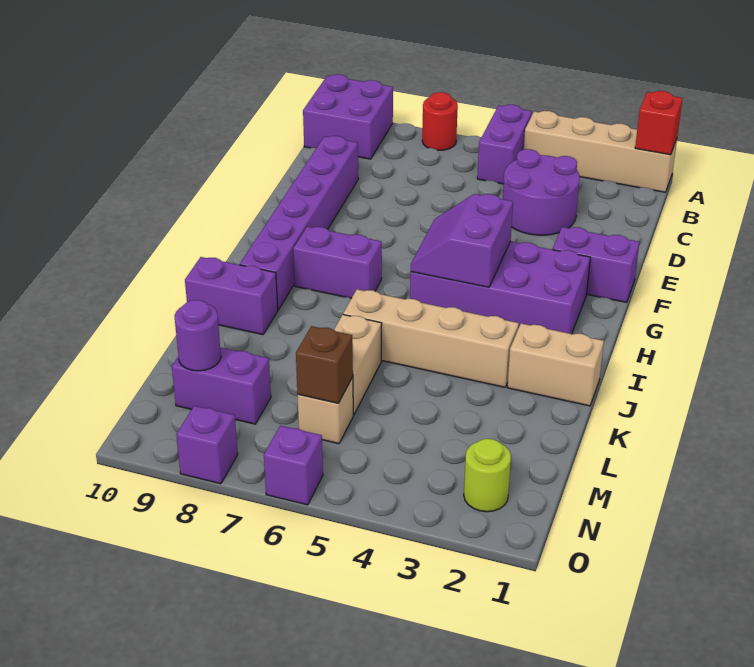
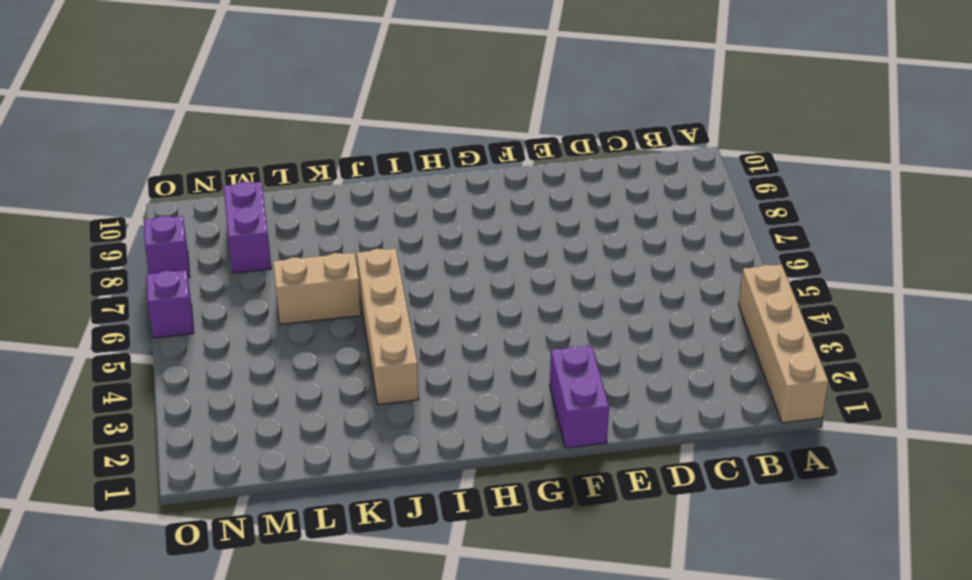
none -> purple 1x2 brick [477,105,532,184]
none -> red 1x1 round brick [422,92,458,150]
none -> purple 2x2 brick [303,74,393,159]

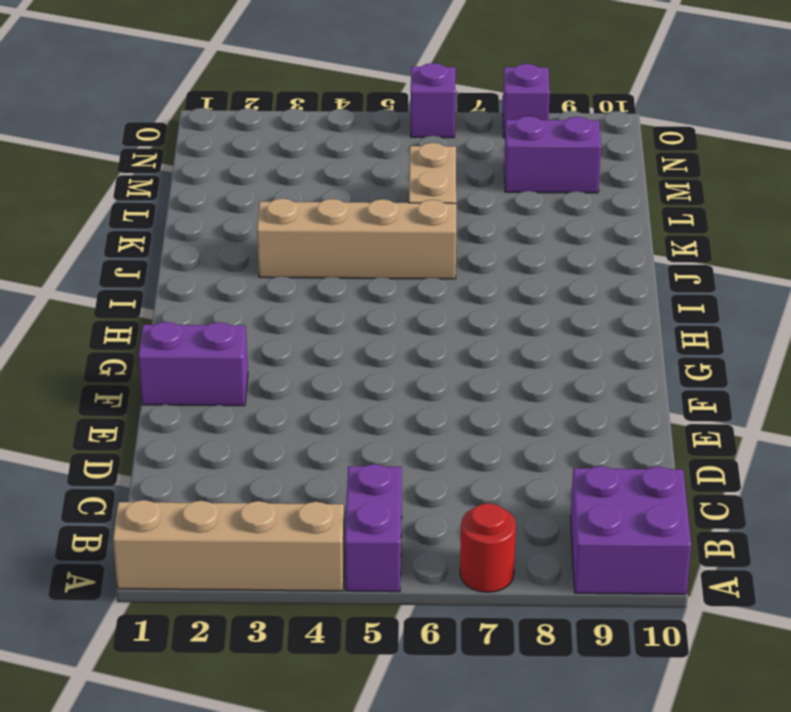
none -> purple 2x2 round brick [503,149,580,235]
none -> purple 1x6 brick [240,136,358,310]
none -> purple 2x4 brick [410,242,590,334]

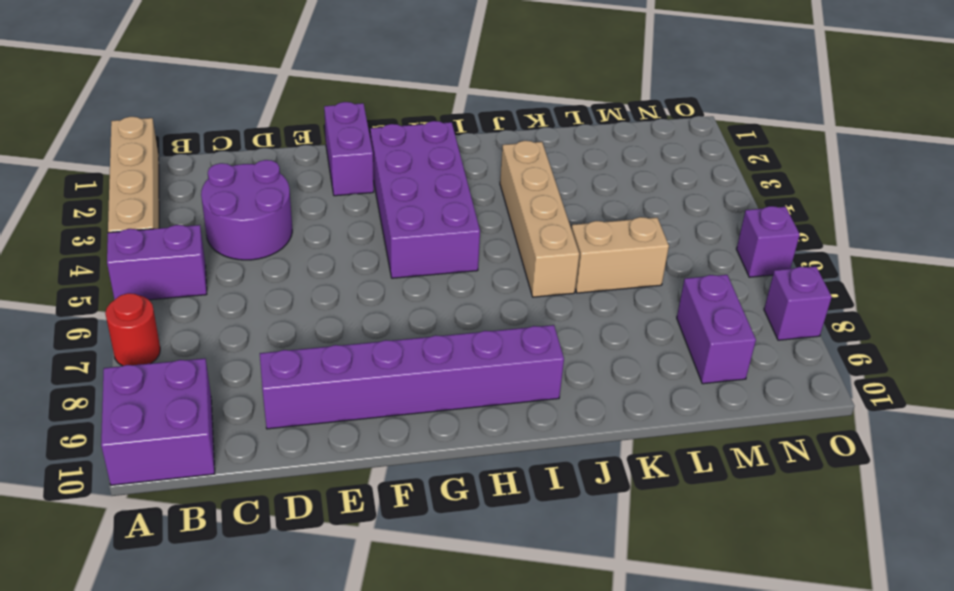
none -> purple 1x2 brick [293,227,382,298]
none -> tan 1x2 brick [507,323,604,406]
none -> purple 1x2 brick [185,257,278,335]

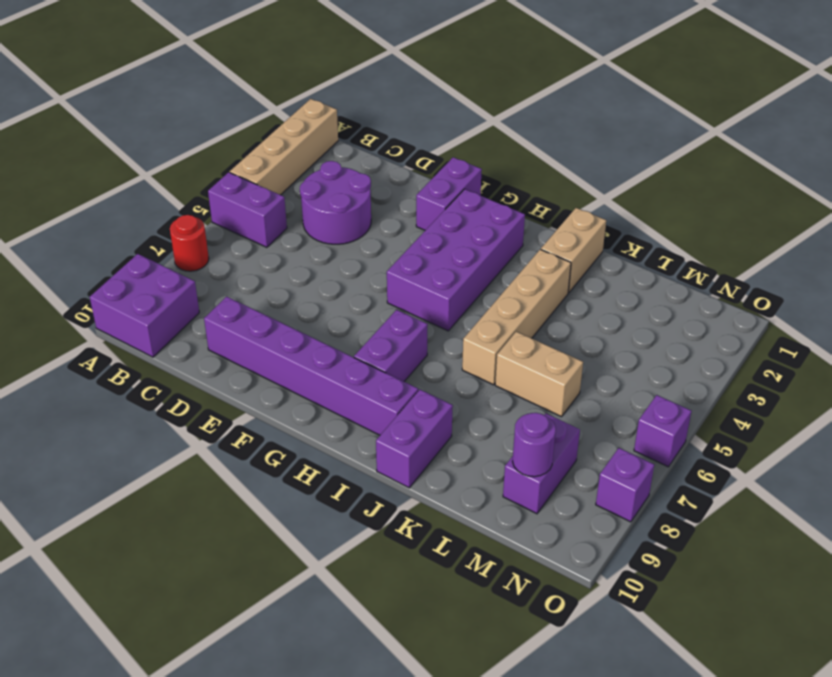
none -> tan 1x1 brick [298,377,353,444]
none -> lime 1x1 round brick [464,439,511,512]
none -> red 1x1 brick [635,91,683,155]

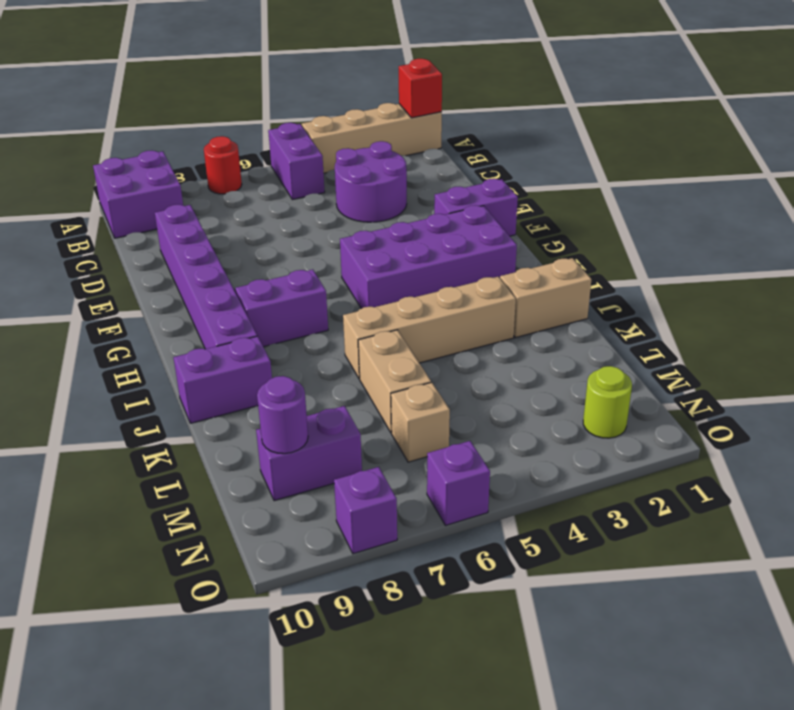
none -> purple 2x2 slope [411,194,513,287]
none -> brown 1x1 brick [296,326,353,403]

